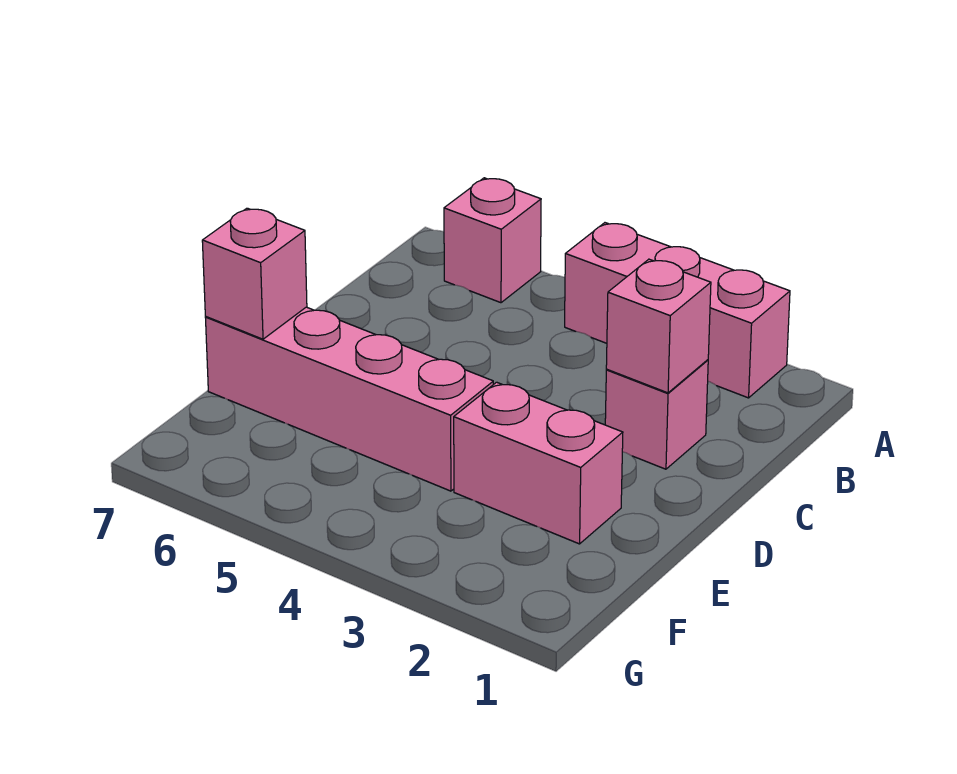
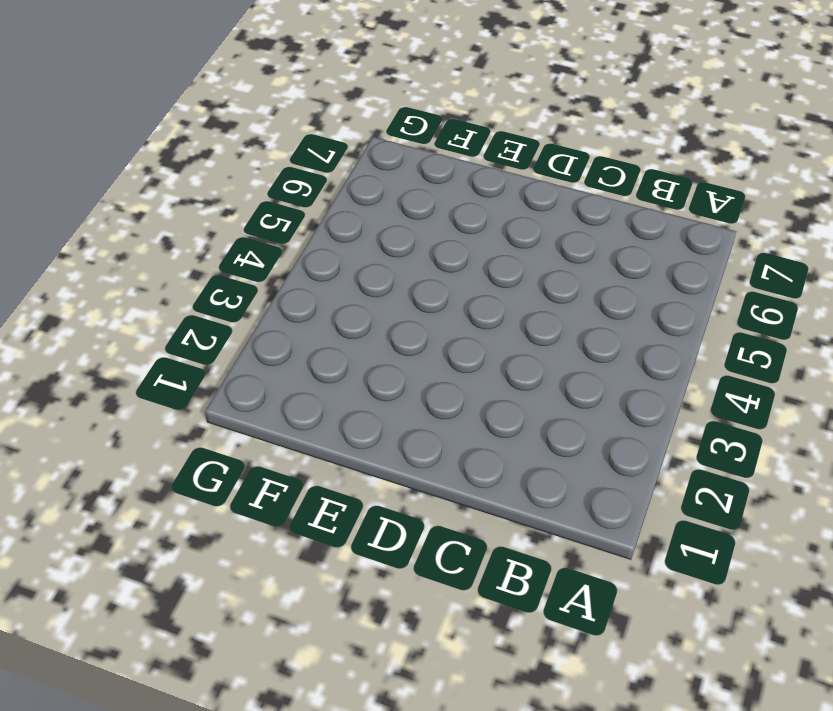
none -> pink 1x3 brick [565,223,790,398]
none -> pink 1x1 brick [444,178,541,303]

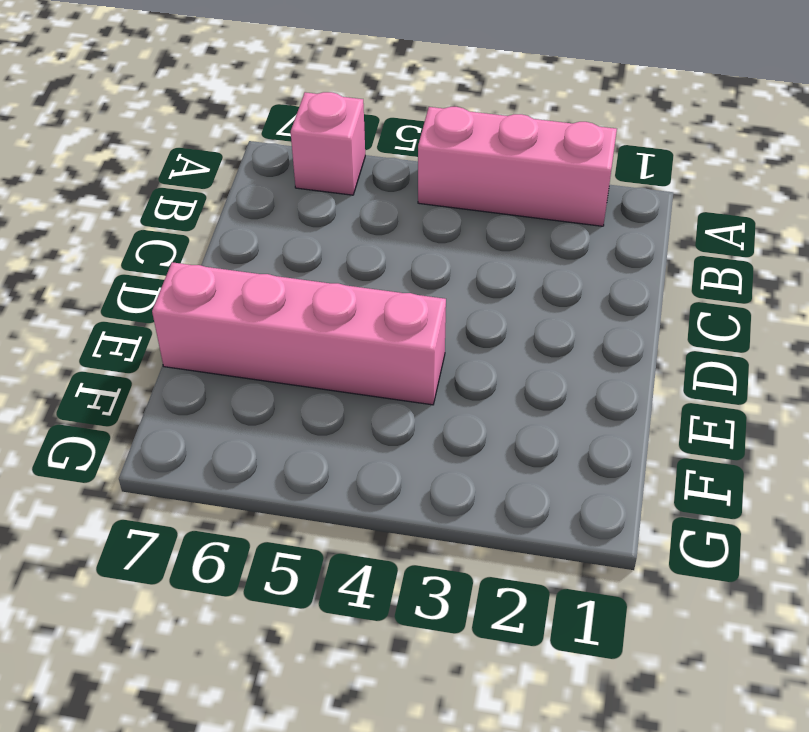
none -> pink 1x1 brick [605,360,708,469]
none -> pink 1x2 brick [454,382,623,544]

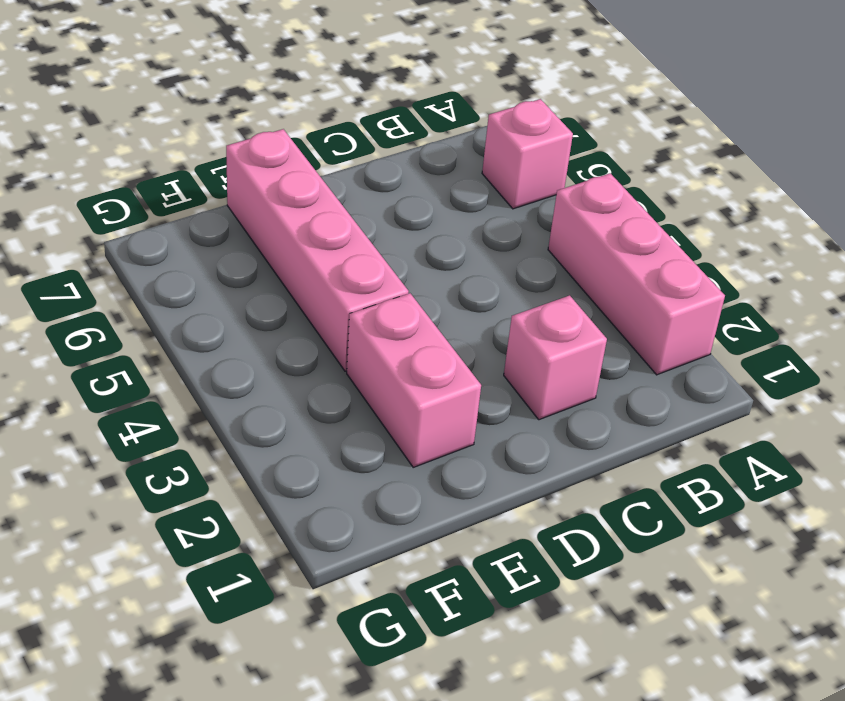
none -> pink 1x1 brick [606,259,711,393]
none -> pink 1x1 brick [202,208,307,339]

